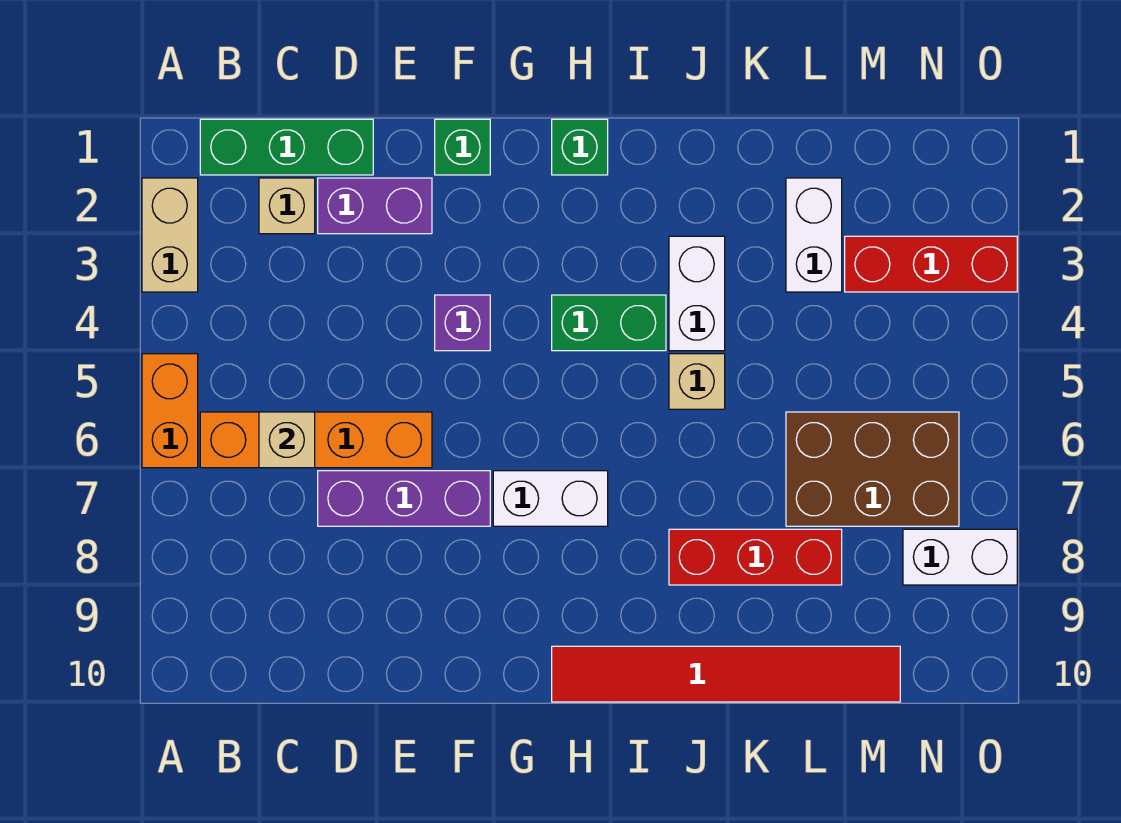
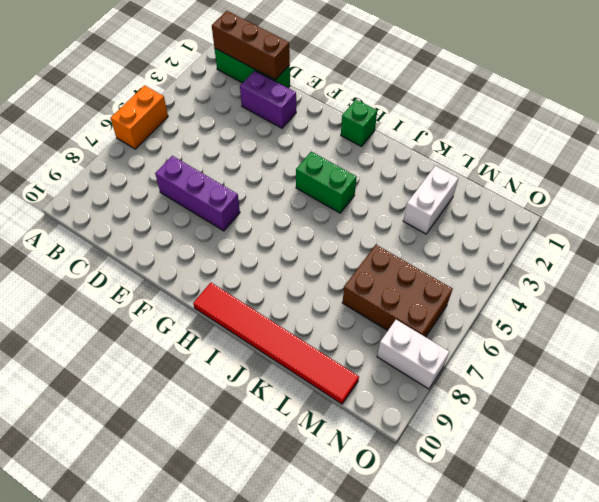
brown 1x3 brick [212,11,290,80] -> none
none -> tan 1x2 brick [142,178,198,292]
none -> orange 1x4 brick [200,412,432,468]
none -> tan 1x1 brick [259,178,315,234]

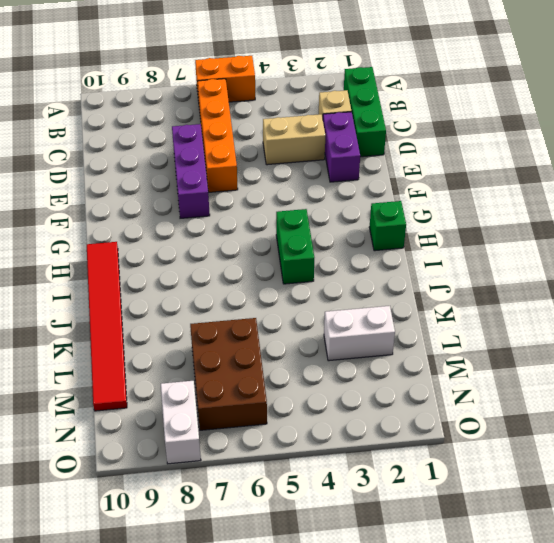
tan 1x2 brick [263,114,325,165] -> tan 1x2 brick moved to [142,178,198,292]
none -> green 1x1 brick [435,119,490,175]
none -> purple 1x1 brick [435,295,490,351]
none -> white 1x2 brick [493,471,608,526]

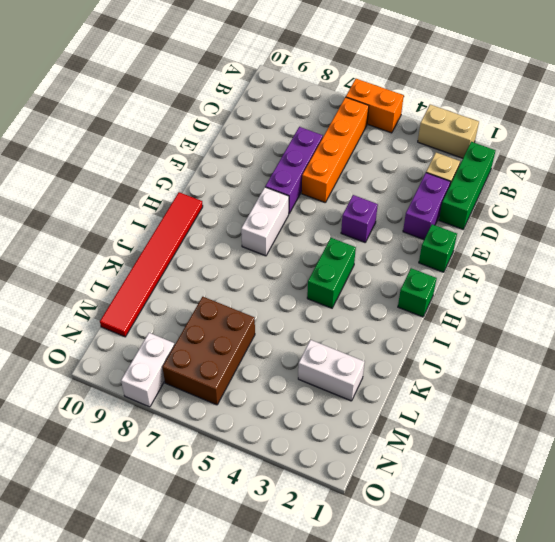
none -> white 1x2 brick [669,236,725,351]
none -> tan 1x1 brick [669,354,725,409]
none -> red 1x3 brick [669,529,842,585]

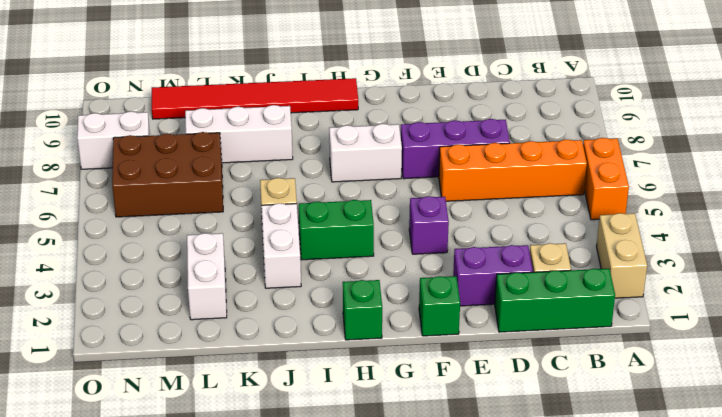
white 1x3 brick [185,105,293,163] -> red 1x3 brick [669,529,842,585]
none -> red 1x3 brick [845,236,1017,292]
none -> tan 1x1 brick [259,412,315,468]

